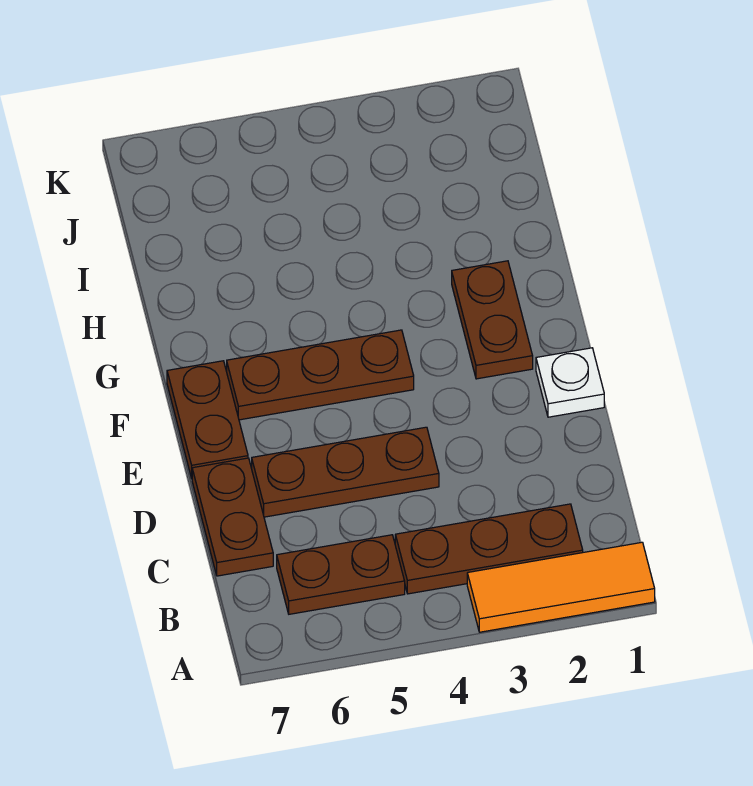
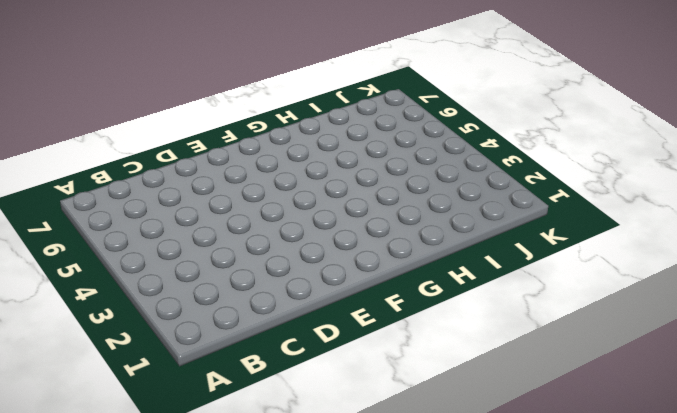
none -> orange 1x3 tile [467,542,655,632]
none -> brown 1x3 plate [395,504,583,594]

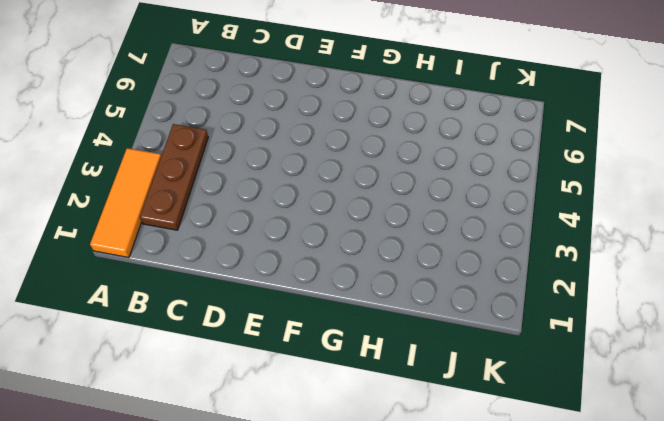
none -> brown 1x2 plate [277,535,405,614]
none -> brown 1x2 plate [192,458,273,576]

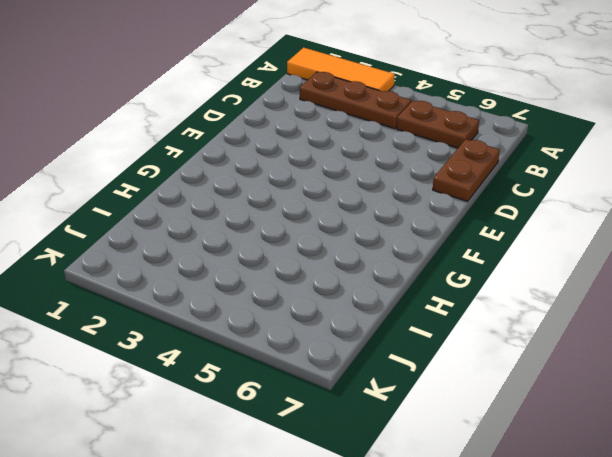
none -> brown 1x3 plate [252,427,439,517]
none -> white 1x1 plate [536,348,604,417]

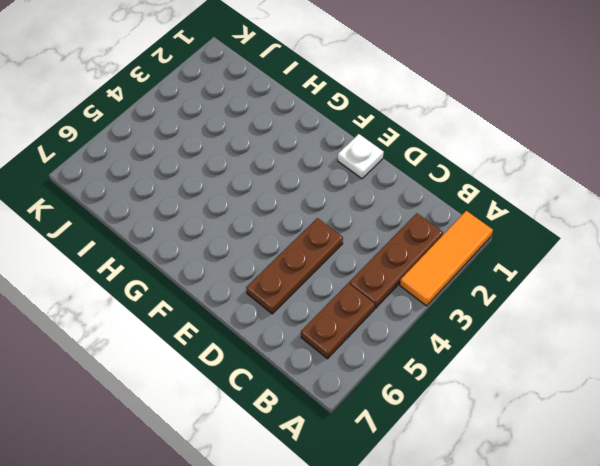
none -> brown 1x2 plate [192,458,273,576]
none -> brown 1x2 plate [167,361,248,478]

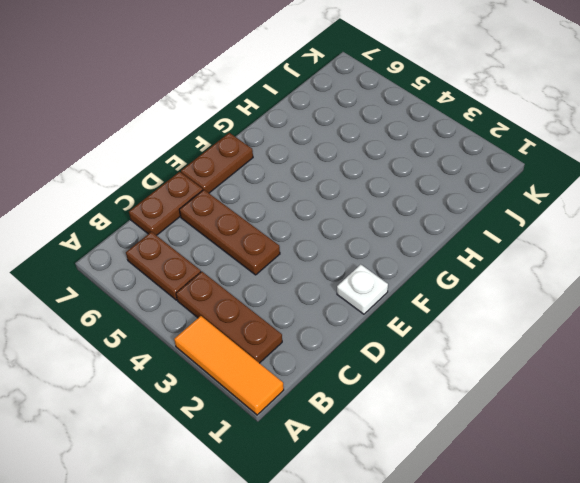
none -> brown 1x2 plate [452,261,533,379]
none -> brown 1x3 plate [227,330,414,420]

